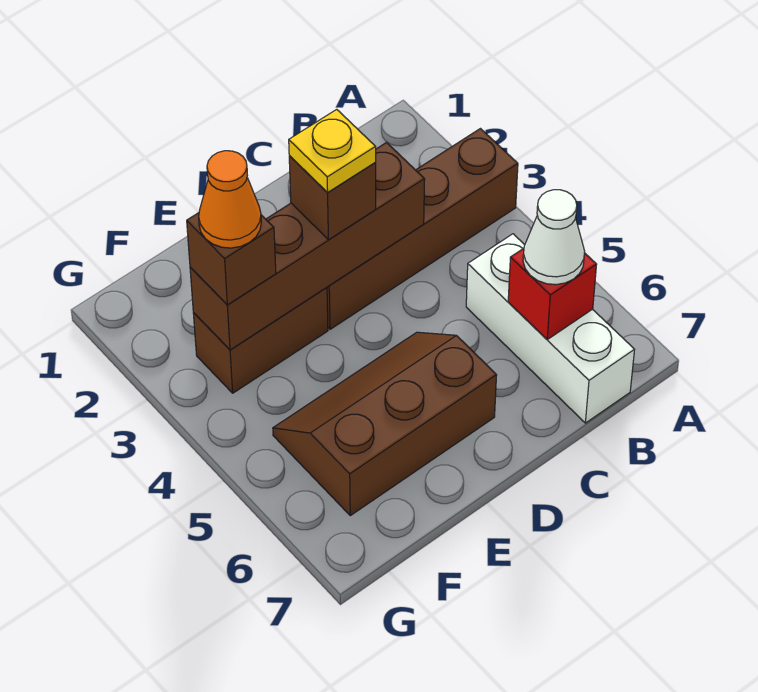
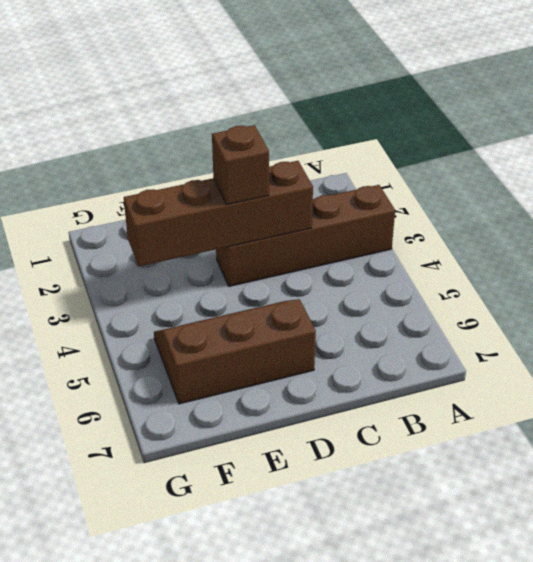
none -> white 1x3 brick [466,234,635,423]
none -> brown 1x2 brick [193,287,328,393]

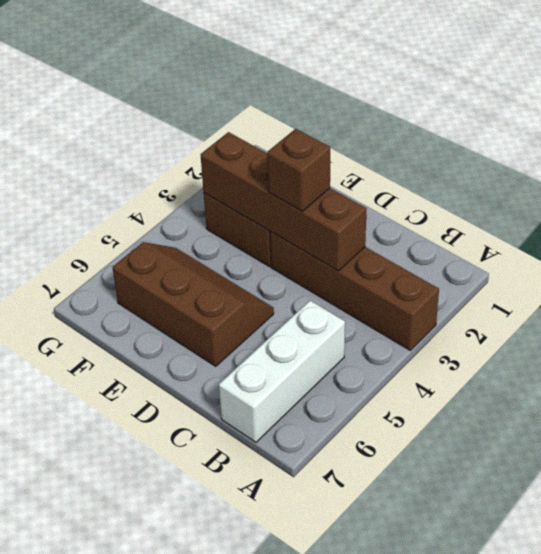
none -> red 1x1 brick [508,248,597,339]
none -> white 1x1 cone [523,190,585,285]

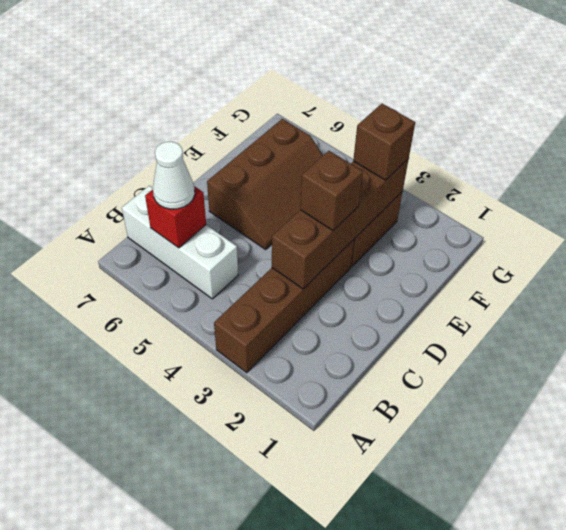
none -> yellow 1x1 plate [289,109,376,193]
none -> orange 1x1 cone [199,151,261,248]

